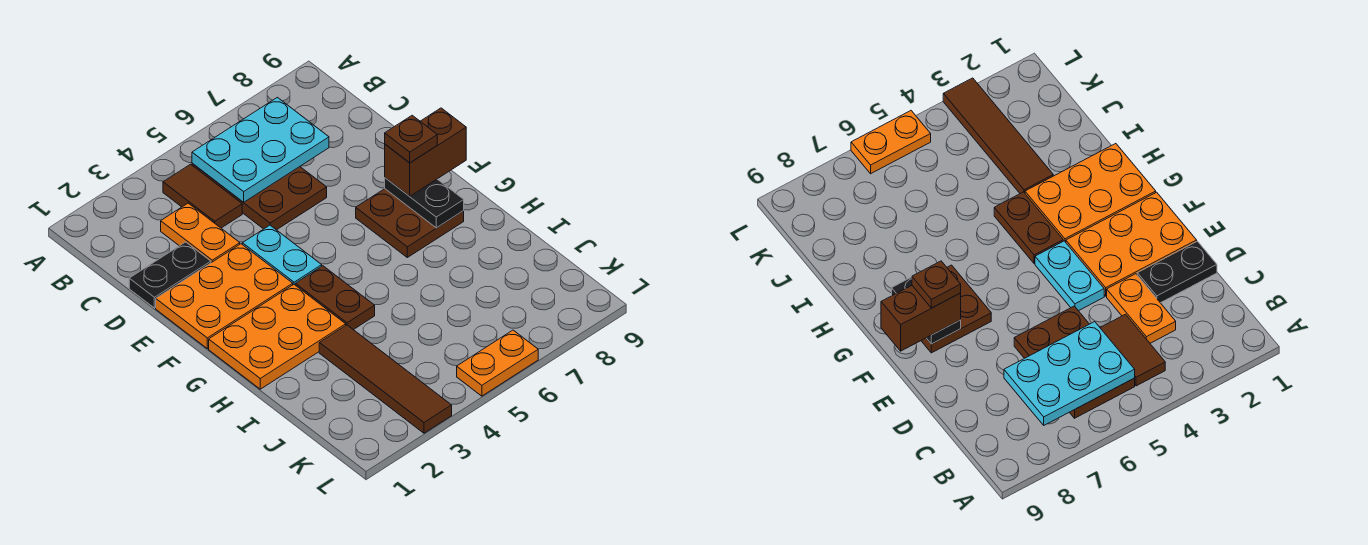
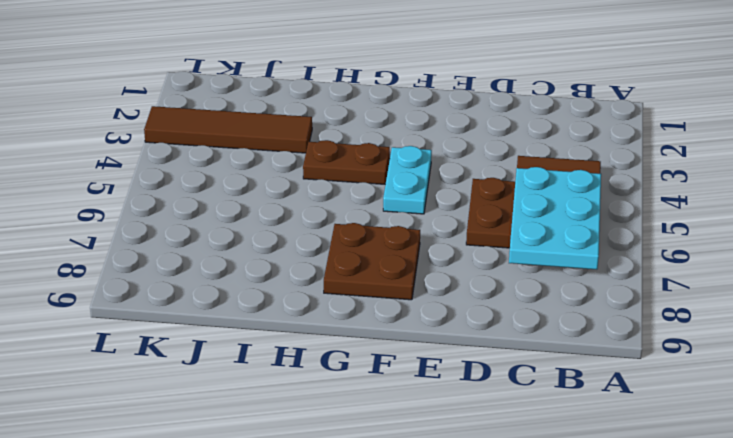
cyan 1x2 plate [383,146,432,214] -> cyan 1x2 plate turned to [242,225,322,285]
none -> orange 1x2 plate [161,203,240,263]
none -> black 1x2 plate [129,242,211,308]
none -> orange 2x3 plate [156,244,293,349]

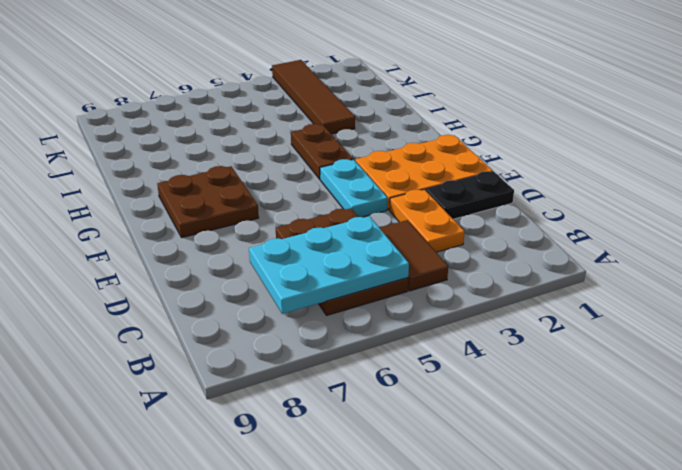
none -> orange 2x3 plate [209,285,346,389]
none -> orange 1x2 plate [457,330,538,396]
none -> black 1x2 plate [385,178,464,228]

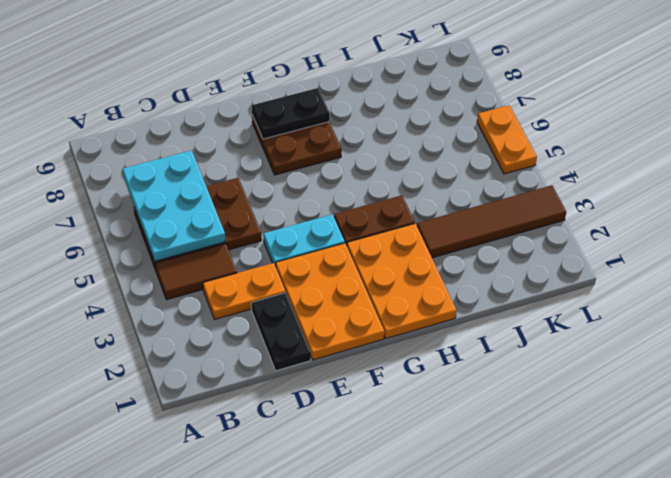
none -> brown 1x2 brick [385,108,466,196]
none -> brown 1x1 plate [385,115,437,163]

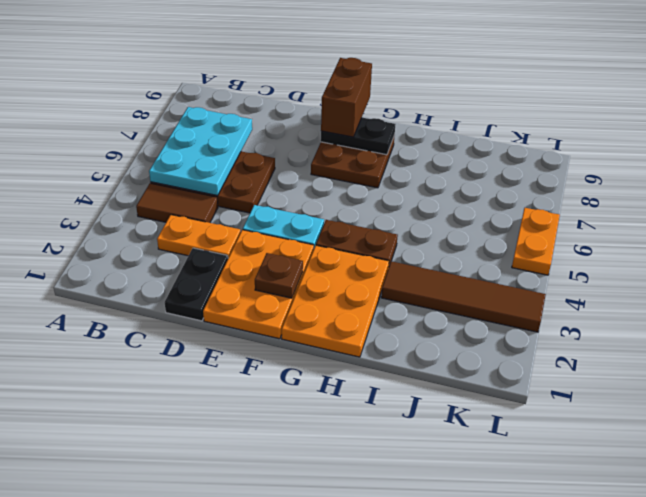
brown 1x1 plate [255,253,303,298] -> brown 1x1 plate moved to [385,115,437,163]

